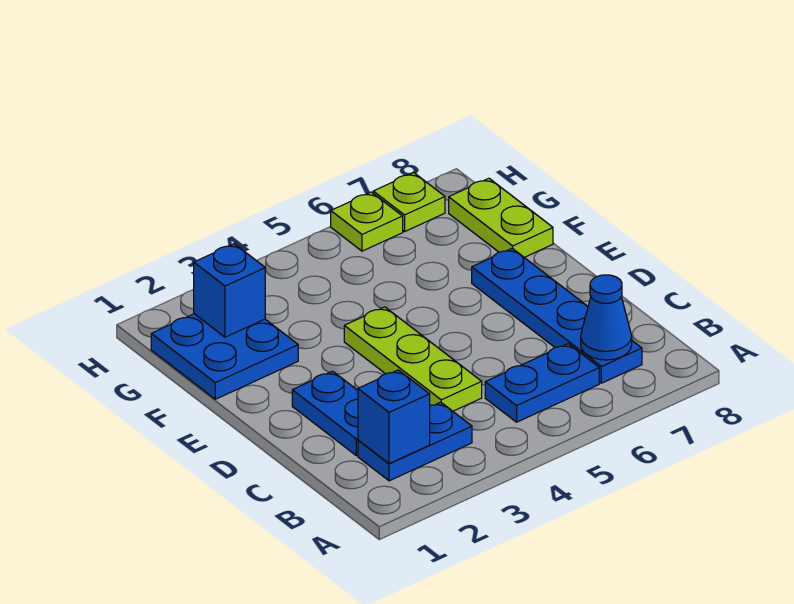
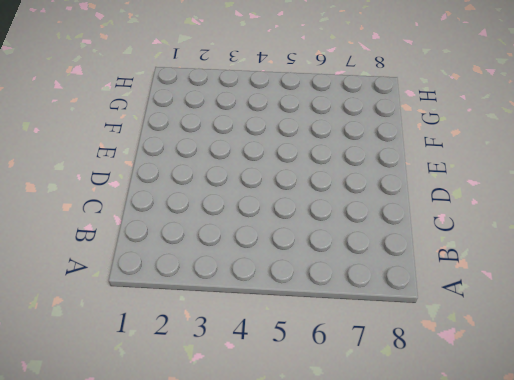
none -> blue 1x2 plate [358,402,472,481]
none -> blue 1x2 plate [485,344,599,422]
none -> blue 1x4 plate [472,248,642,383]

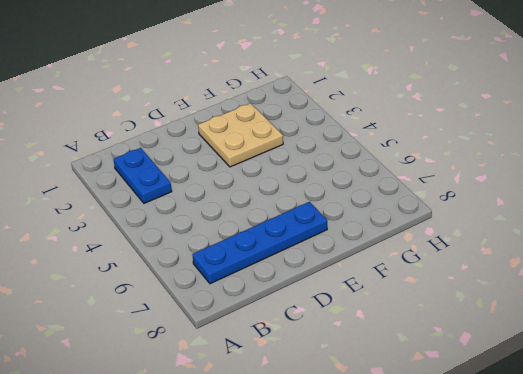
tan 2x2 plate [198,103,283,167] -> blue 2x2 plate [151,314,298,399]
none -> blue 1x2 plate [485,344,599,422]
none -> blue 1x2 plate [292,371,358,456]
none -> lime 1x3 plate [344,307,482,411]

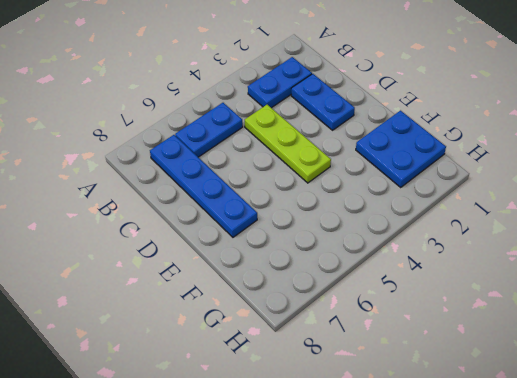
none -> lime 1x2 plate [449,178,553,257]
none -> lime 1x1 plate [331,192,403,251]
none -> lime 1x1 plate [373,173,445,232]

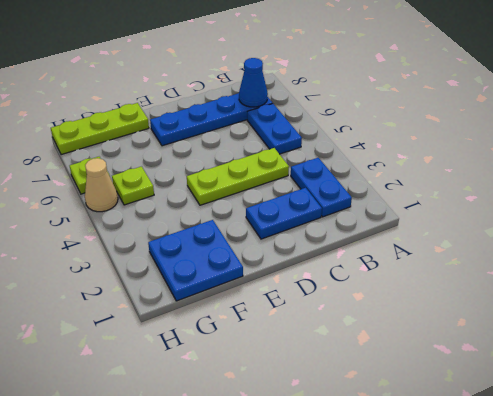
lime 1x3 plate [51,103,149,155] -> lime 1x2 plate [449,178,553,257]
lime 1x1 plate [112,167,154,205] -> lime 1x1 plate moved to [373,173,445,232]
tan 1x1 cone [85,158,118,212] -> none
none -> blue 1x1 brick [358,370,430,464]
none -> blue 1x1 brick [194,244,265,337]

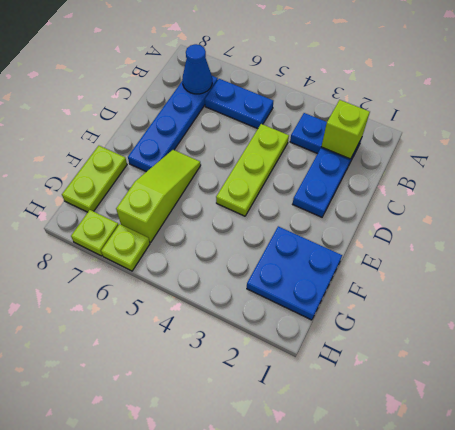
lime 1x1 brick [321,100,370,159] -> blue 1x1 brick [358,370,430,464]
lime 1x3 slope [116,150,201,242] -> none
none -> blue 1x1 brick [194,244,265,337]

